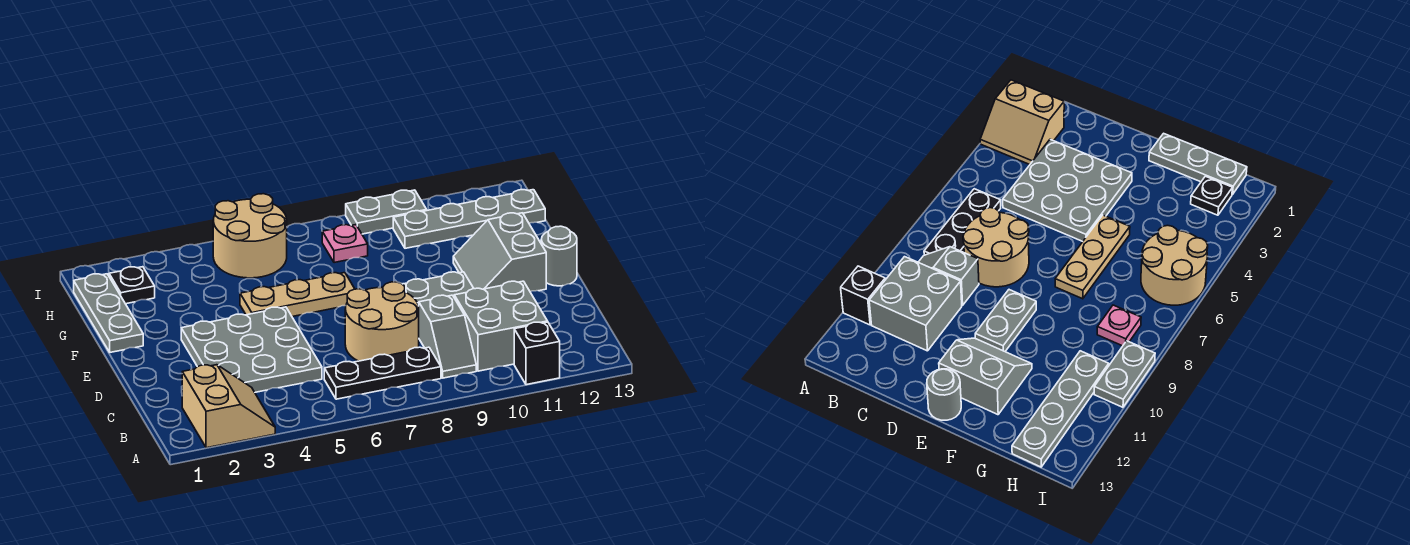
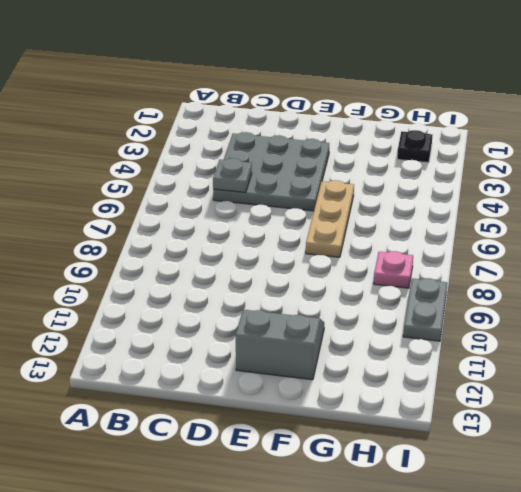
grey 1x1 plate [213,158,252,193] -> none
none -> tan 2x2 slope [182,365,275,448]
none -> black 1x1 brick [514,322,560,385]
none -> black 1x3 plate [324,347,441,399]

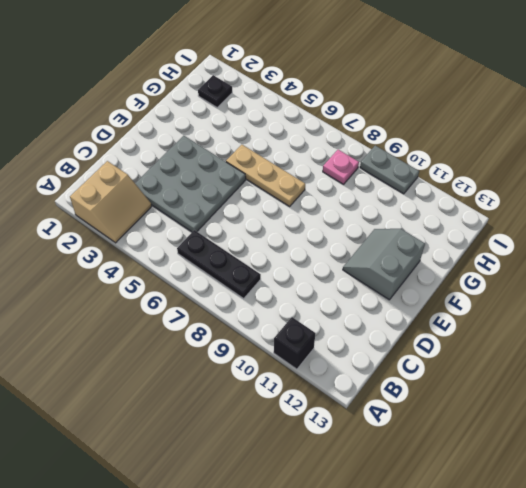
none -> grey 1x2 slope [419,295,476,378]
none -> grey 2x2 brick [454,281,548,371]
none -> tan 2x2 round brick [345,282,419,361]

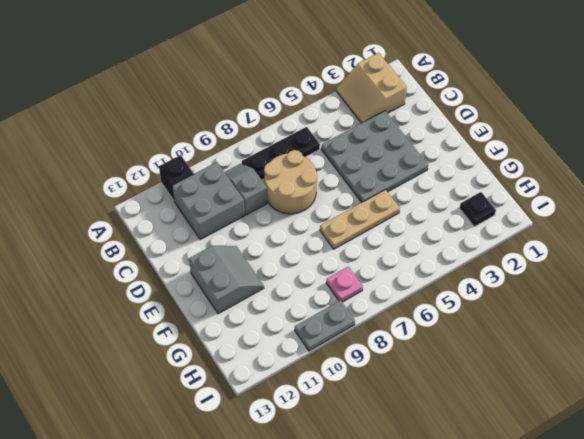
none -> grey 1x2 plate [402,272,474,306]
none -> grey 1x1 round brick [541,226,577,286]
none -> grey 1x3 plate [74,274,143,352]

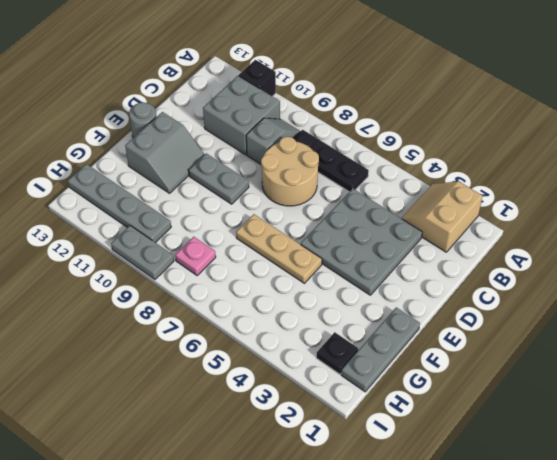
none -> tan 2x2 round brick [213,194,287,278]

